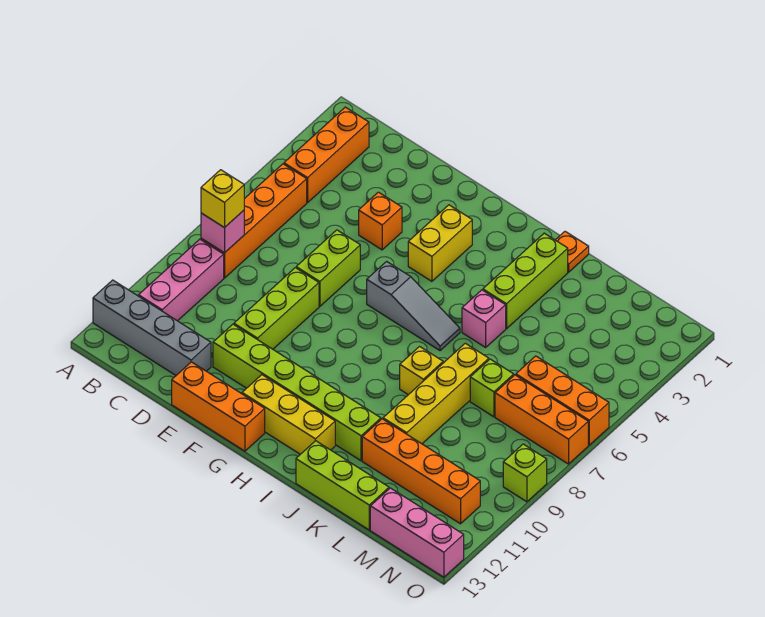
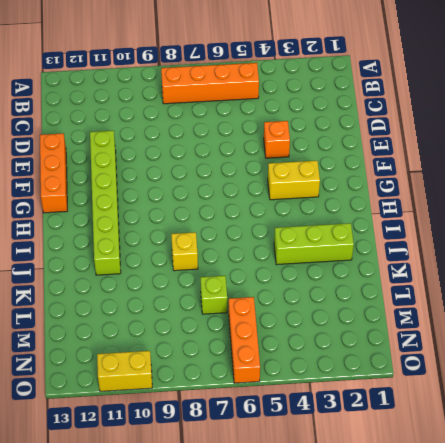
yellow 1x2 brick [97,351,152,391] -> none
none -> grey 1x4 brick [93,280,211,375]
none -> orange 1x3 brick [284,107,369,203]
none -> pink 1x3 brick [139,239,224,321]

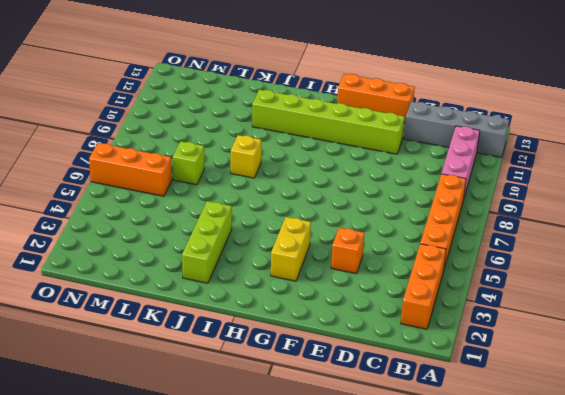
none -> lime 1x2 brick [296,230,360,306]
none -> lime 1x3 brick [234,268,319,349]
none -> grey 1x3 slope [367,262,460,351]

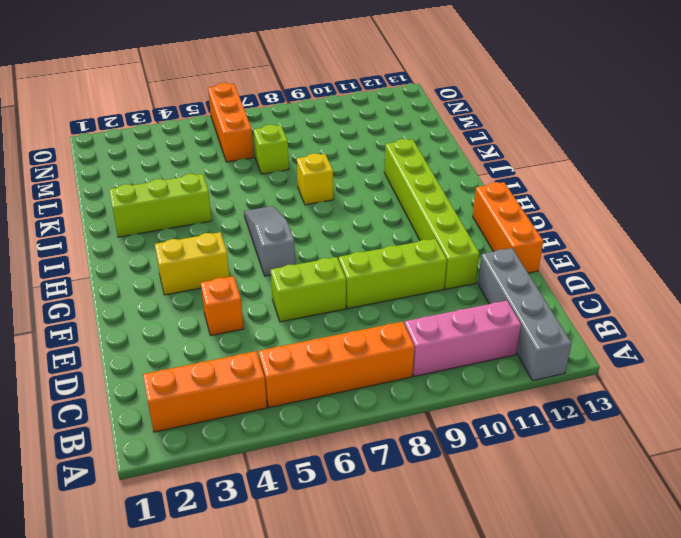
none -> yellow 1x3 brick [242,375,335,454]
none -> orange 1x1 plate [556,232,589,272]
none -> pink 1x1 brick [462,290,506,347]

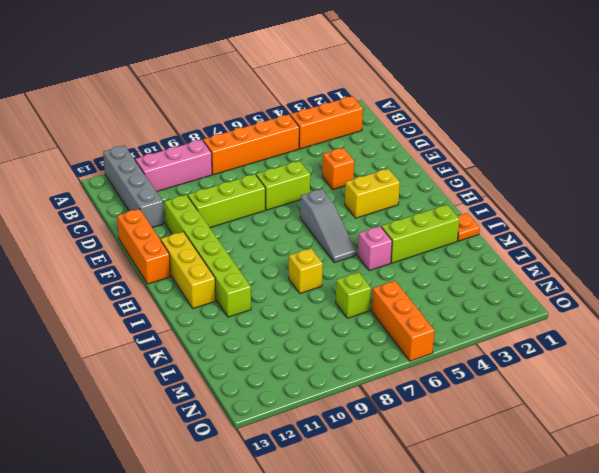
none -> lime 1x3 brick [296,441,389,530]
none -> yellow 1x4 brick [383,343,489,444]
none -> orange 1x4 brick [362,419,480,524]

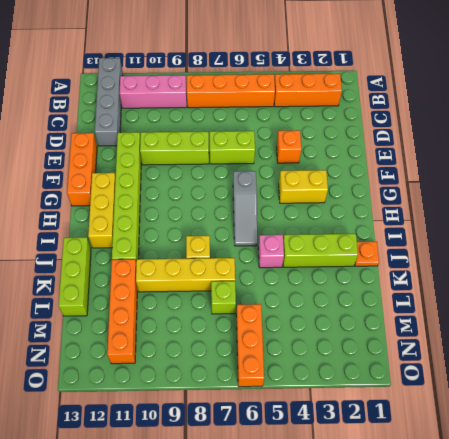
none -> orange 1x3 brick [495,375,588,464]
none -> pink 1x3 brick [370,488,464,577]
none -> lime 1x1 brick [503,444,547,502]

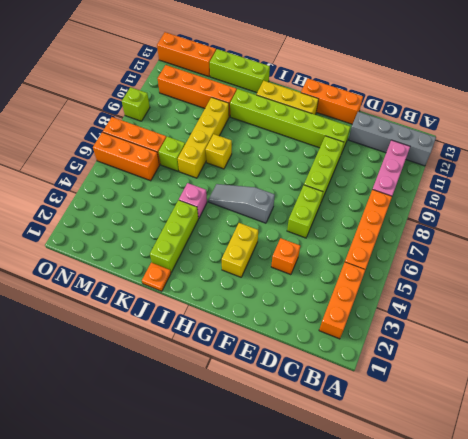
orange 1x3 brick [157,32,216,77] -> pink 1x3 brick [370,488,464,577]
none -> pink 1x1 brick [201,210,244,253]
none -> yellow 1x1 brick [201,170,244,228]

